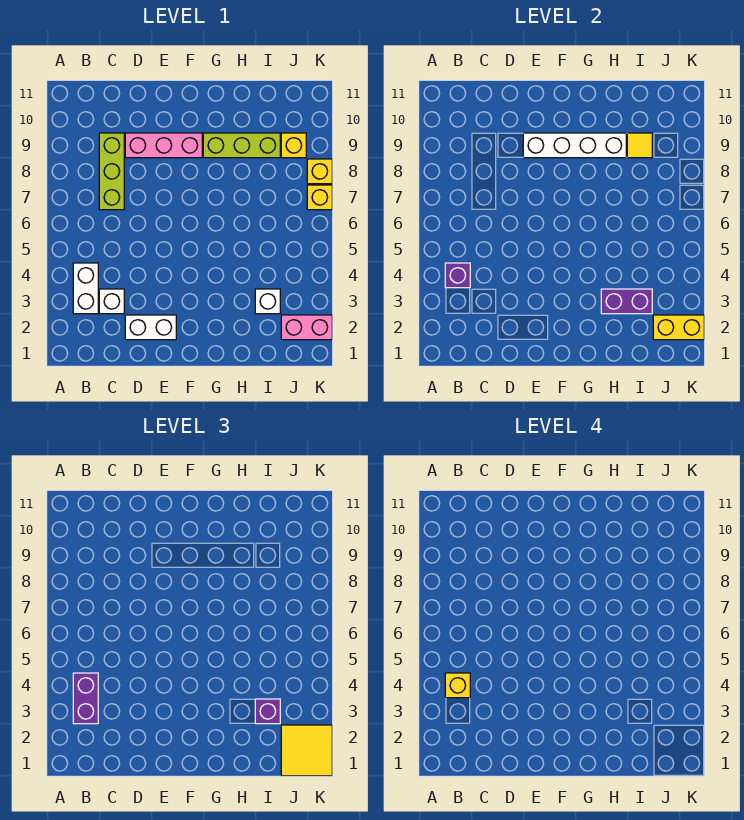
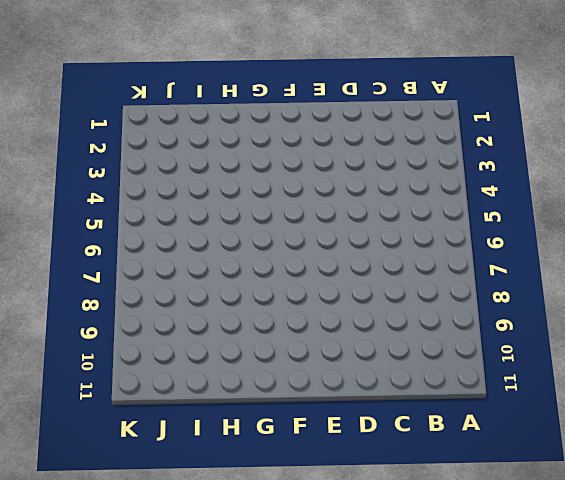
none -> white 1x2 brick [73,263,98,314]
none -> white 1x1 brick [99,289,124,314]
none -> lime 1x3 brick [99,133,124,210]

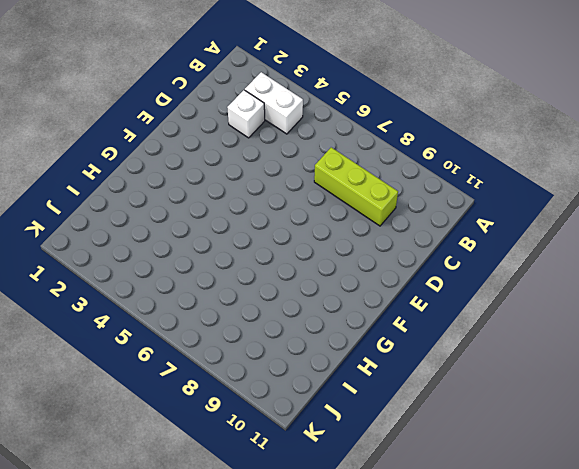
none -> white 1x2 brick [125,315,176,340]
none -> pink 1x3 brick [125,133,202,158]
none -> lime 1x3 brick [203,133,280,158]

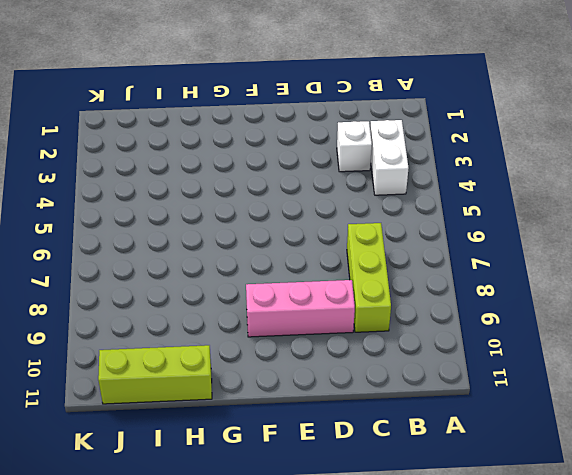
lime 1x3 brick [98,345,212,404] -> lime 1x3 brick moved to [203,133,280,158]
none -> white 1x2 brick [125,315,176,340]
none -> white 1x1 brick [255,289,280,314]
none -> pink 1x2 brick [281,315,332,340]

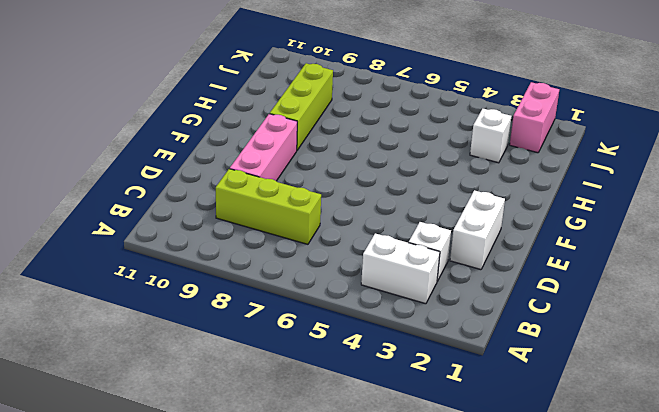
none -> yellow 1x1 brick [281,133,306,158]
none -> yellow 1x1 brick [307,185,332,210]
none -> yellow 1x1 brick [307,159,332,184]

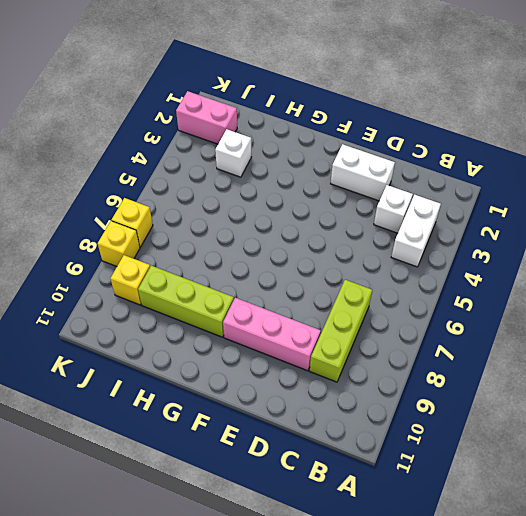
none -> purple 1x1 brick [445,263,470,288]
none -> white 1x4 brick [523,133,626,158]
none -> purple 1x2 brick [601,289,652,314]

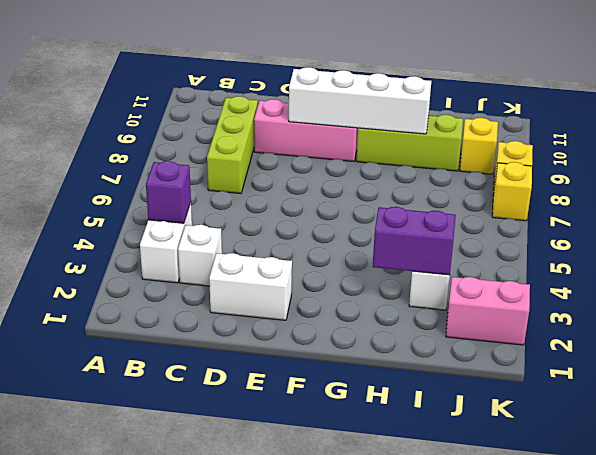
none -> yellow 1x1 tile [627,133,652,158]
none -> yellow 1x2 brick [653,315,704,340]
none -> purple 1x2 brick [73,673,98,724]

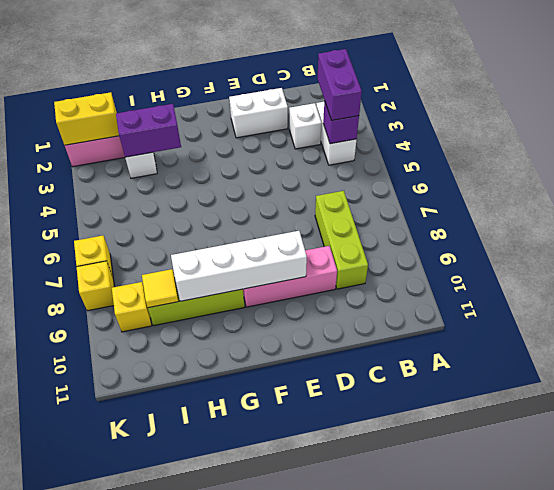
none -> purple 1x1 brick [255,699,280,724]
none -> yellow 2x2 tile [281,725,332,776]
none -> yellow 1x1 brick [445,673,470,698]

